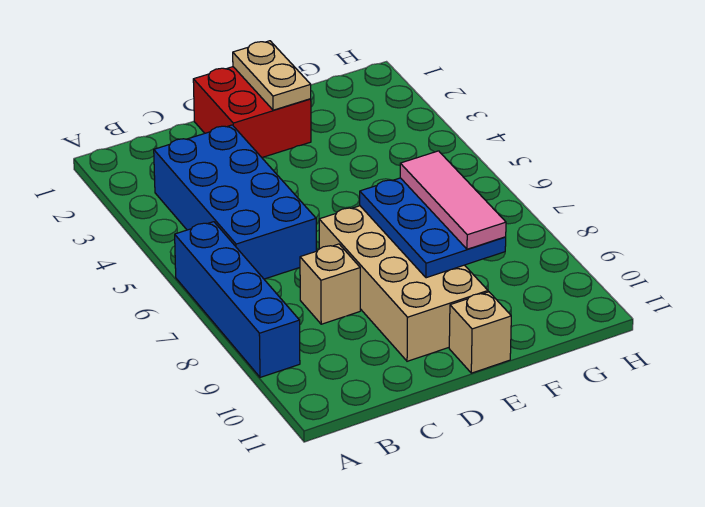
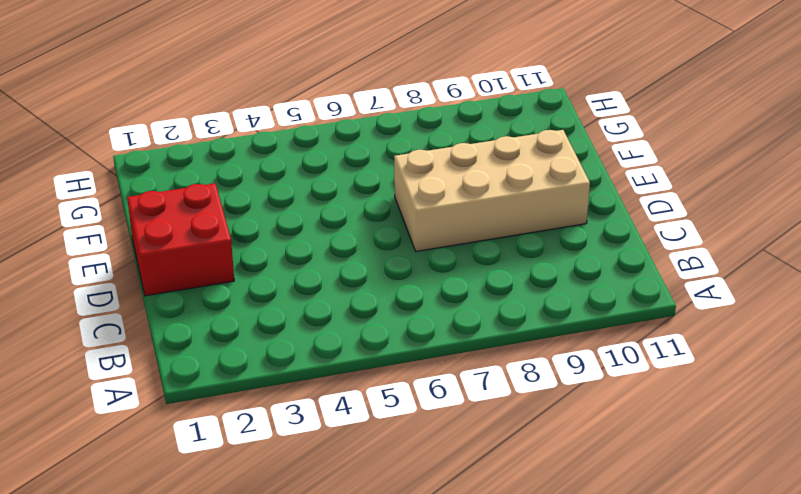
none -> blue 1x4 brick [175,222,300,377]
none -> blue 2x4 brick [154,125,316,279]

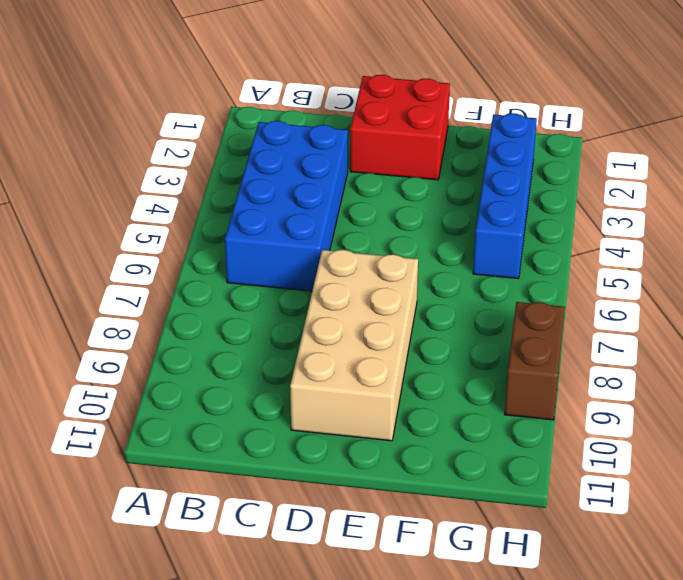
blue 1x4 brick [473,113,537,279] -> blue 1x4 brick moved to [175,222,300,377]
brown 1x2 brick [504,302,565,420] -> none
none -> tan 1x1 brick [300,244,360,324]
none -> tan 1x1 brick [449,292,511,373]

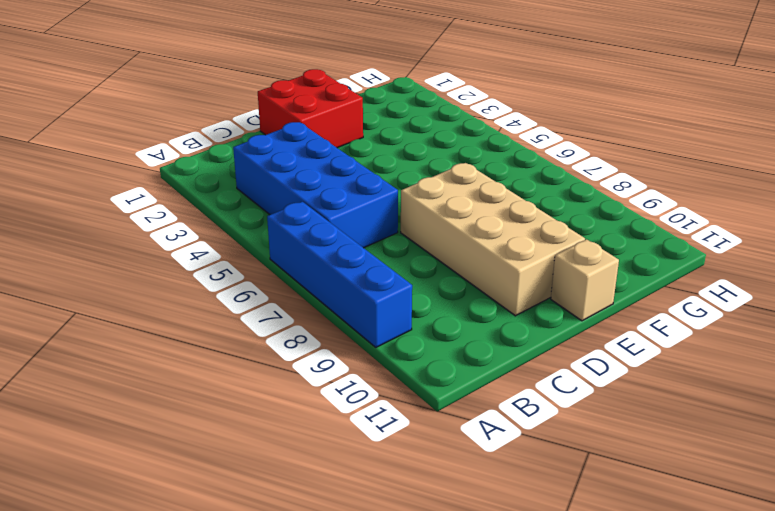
none -> tan 1x1 brick [300,244,360,324]
none -> tan 1x2 plate [233,41,311,110]

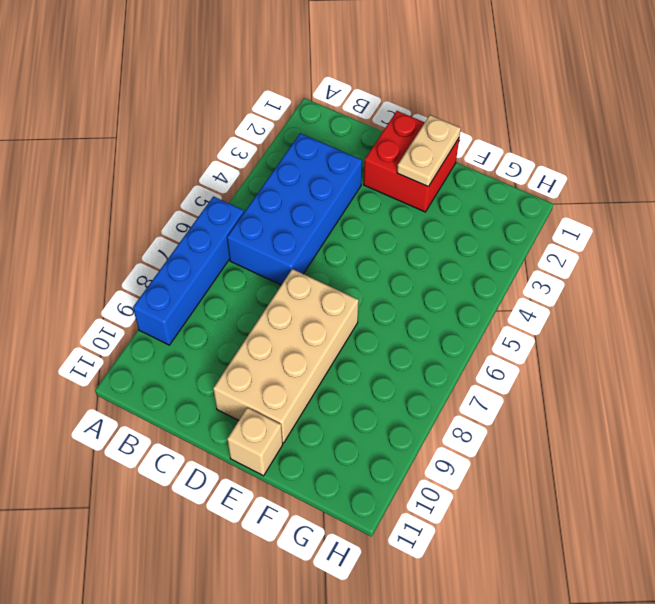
none -> tan 1x1 brick [300,244,360,324]
none -> blue 2x3 plate [360,178,506,278]

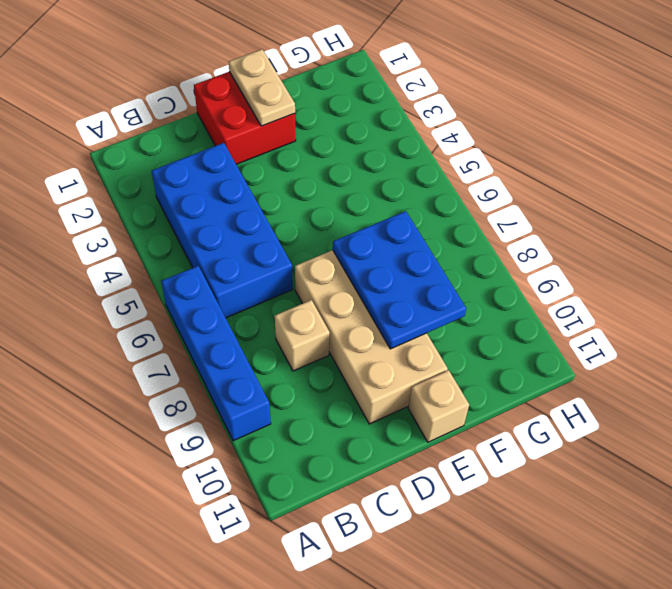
none -> pink 1x3 tile [400,151,506,249]

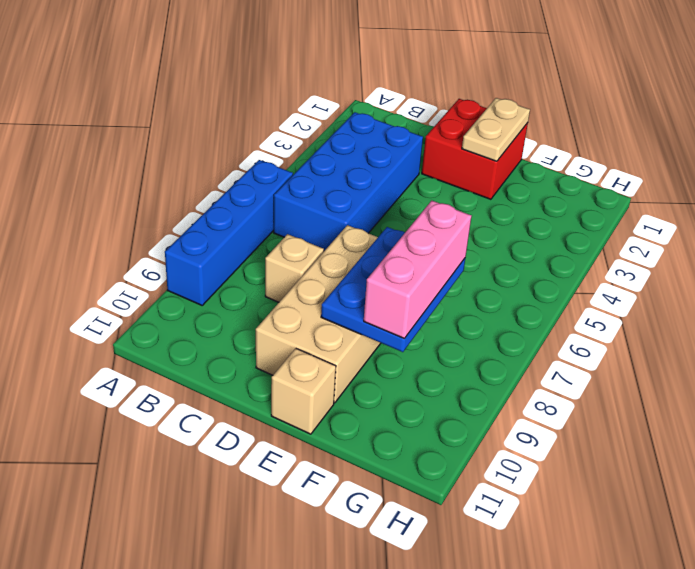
pink 1x3 brick [364,201,472,338] -> pink 1x3 tile [400,151,506,249]

